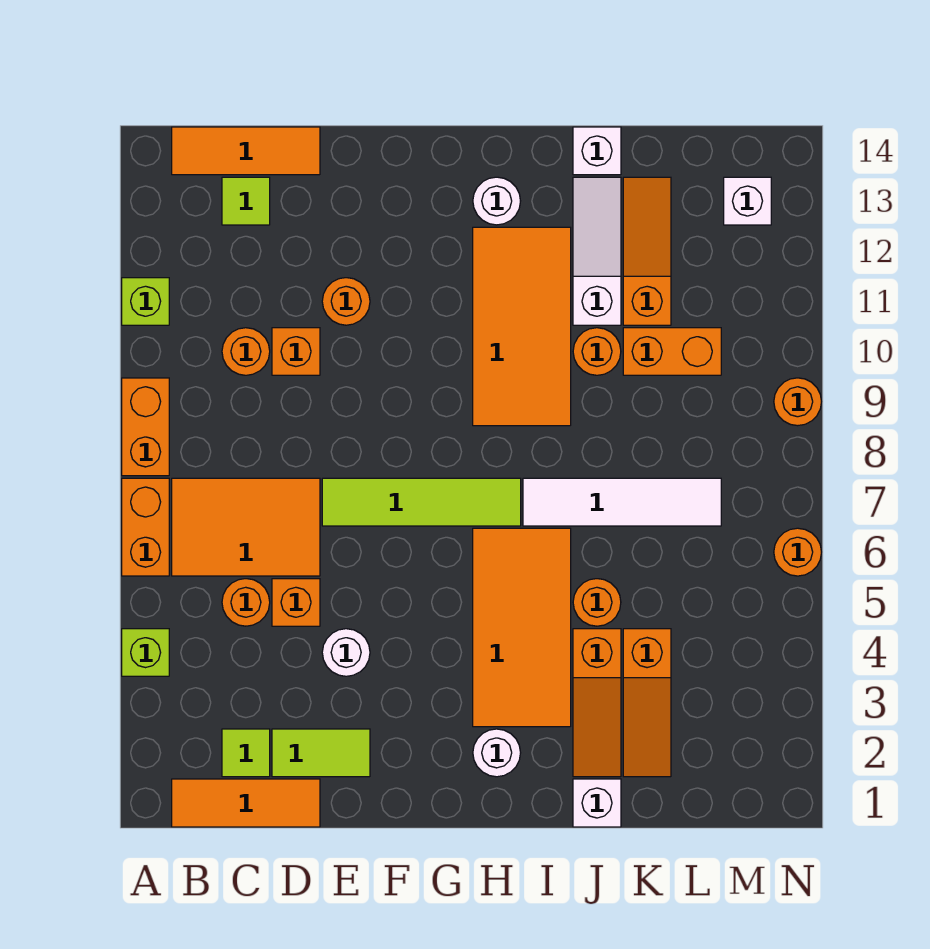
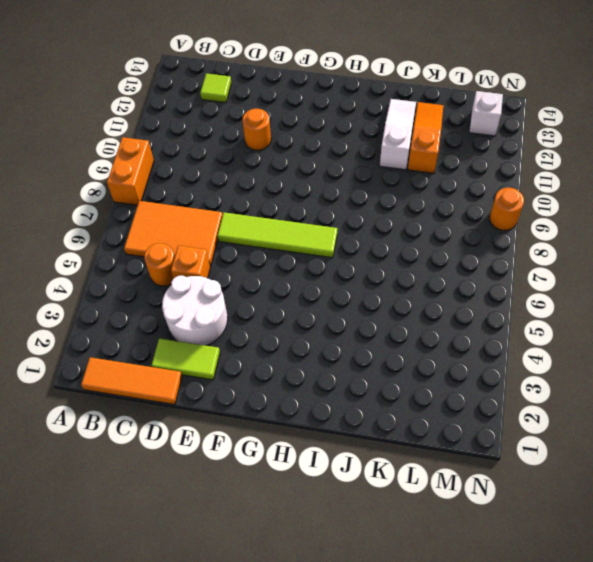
white 2x2 round brick [162,276,228,346] -> white 1x1 round brick [322,629,370,676]
none -> lime 1x1 brick [122,629,169,676]
none -> orange 1x2 brick [122,478,169,576]
none -> lime 1x1 brick [122,278,169,325]
none -> orange 1x3 tile [172,127,320,175]

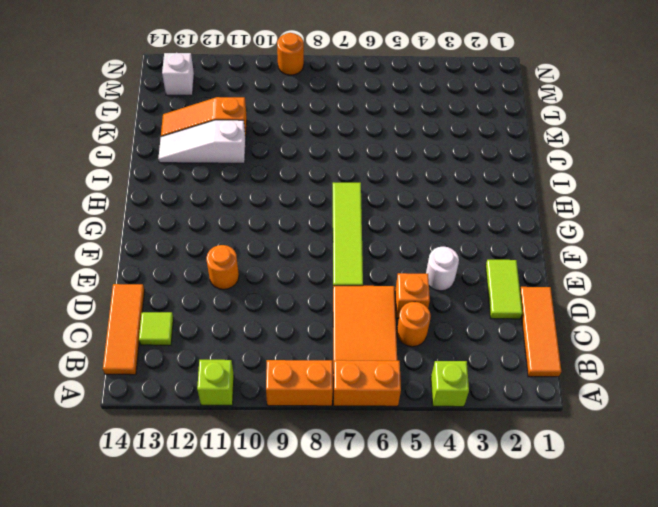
none -> lime 1x1 tile [222,729,270,777]
none -> orange 1x1 round brick [222,328,270,375]
none -> orange 1x1 brick [272,328,320,375]
none -> white 1x1 round brick [473,729,521,777]

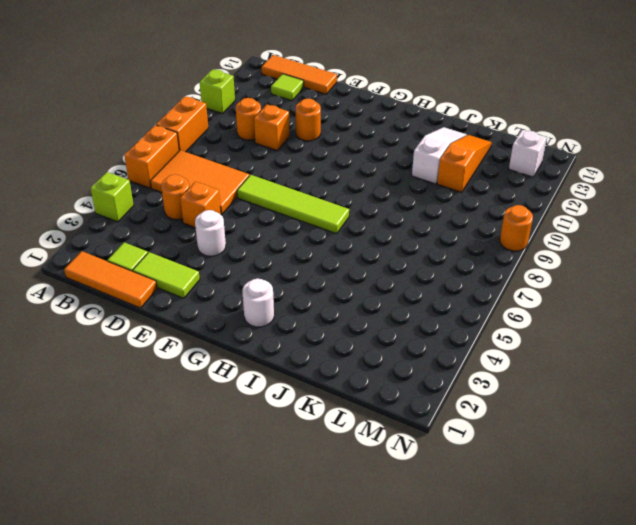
none -> orange 2x4 tile [473,528,571,727]
none -> orange 2x4 tile [473,227,571,426]
none -> white 1x1 round brick [473,177,520,225]
none -> white 1x4 tile [523,478,721,526]

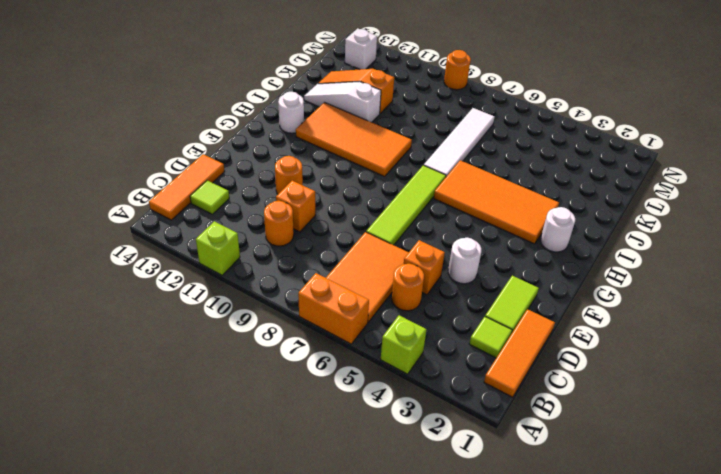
none -> orange 1x2 brick [122,378,169,476]
none -> white 1x1 brick [573,779,621,827]
none -> orange 1x3 slope [573,629,621,777]
none -> orange 1x1 round brick [573,579,621,626]

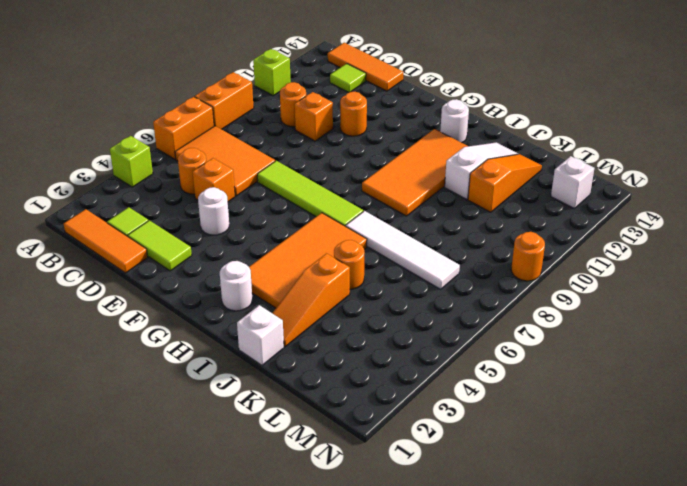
none -> orange 1x1 round brick [573,328,621,375]
none -> white 1x1 brick [573,127,621,175]
none -> orange 1x3 slope [623,629,671,777]
none -> orange 1x2 brick [623,328,721,375]

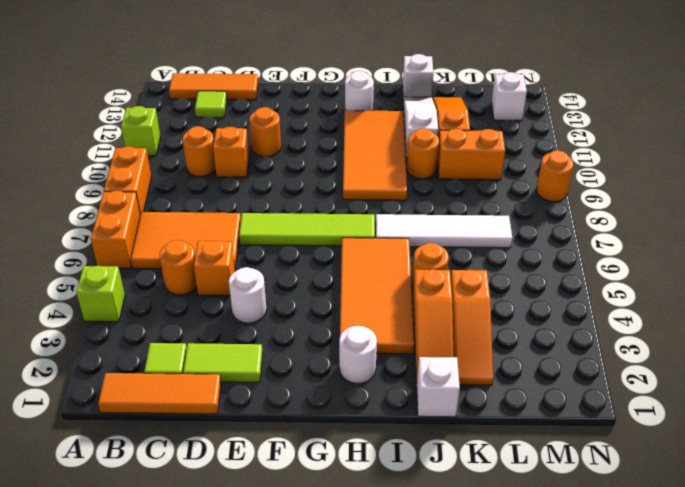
none -> orange 1x1 round brick [774,528,821,576]

